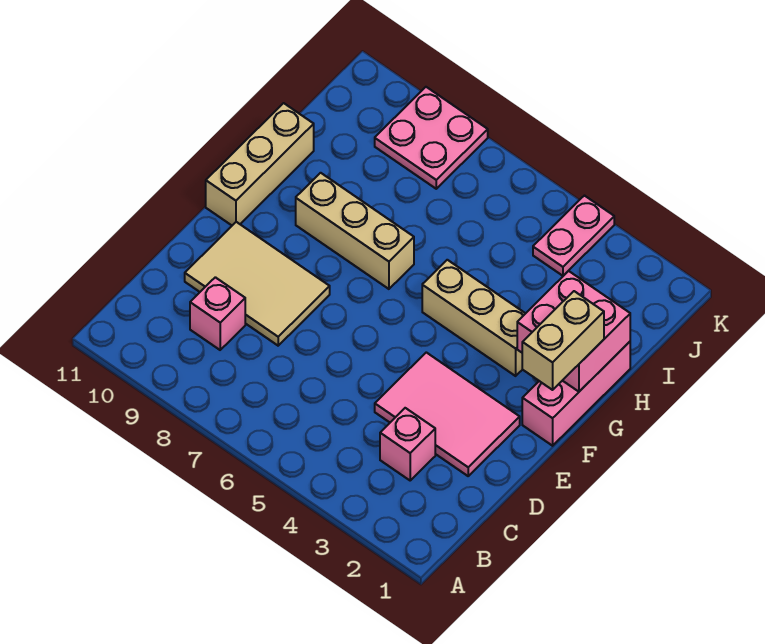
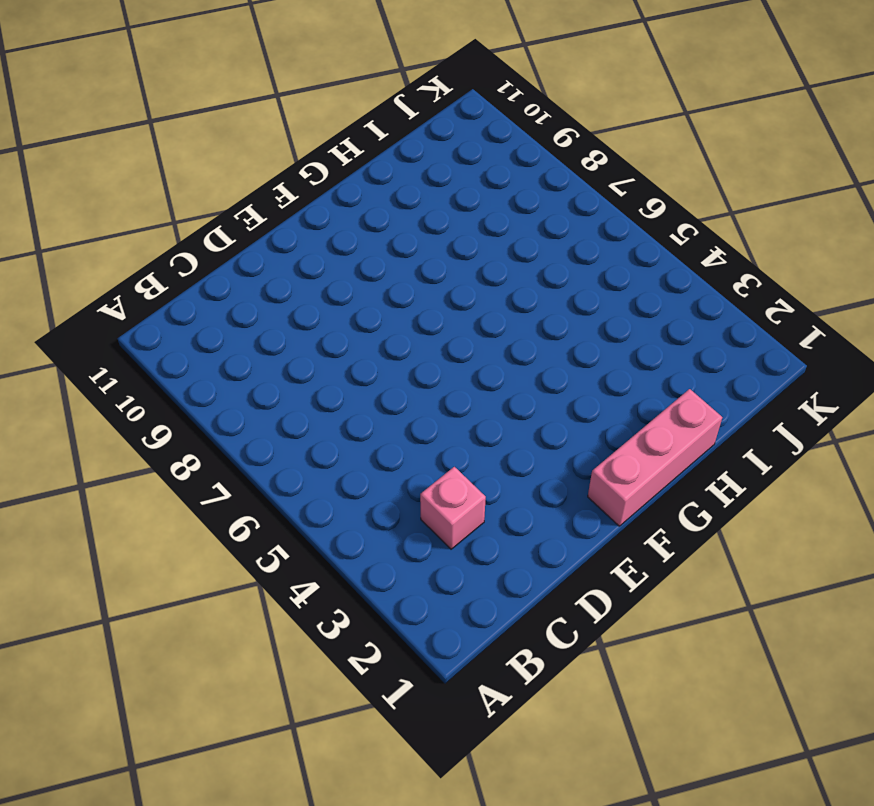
none -> pink 1x1 brick [190,277,245,350]
none -> pink 2x3 tile [375,352,520,476]
none -> tan 2x3 tile [185,222,330,346]

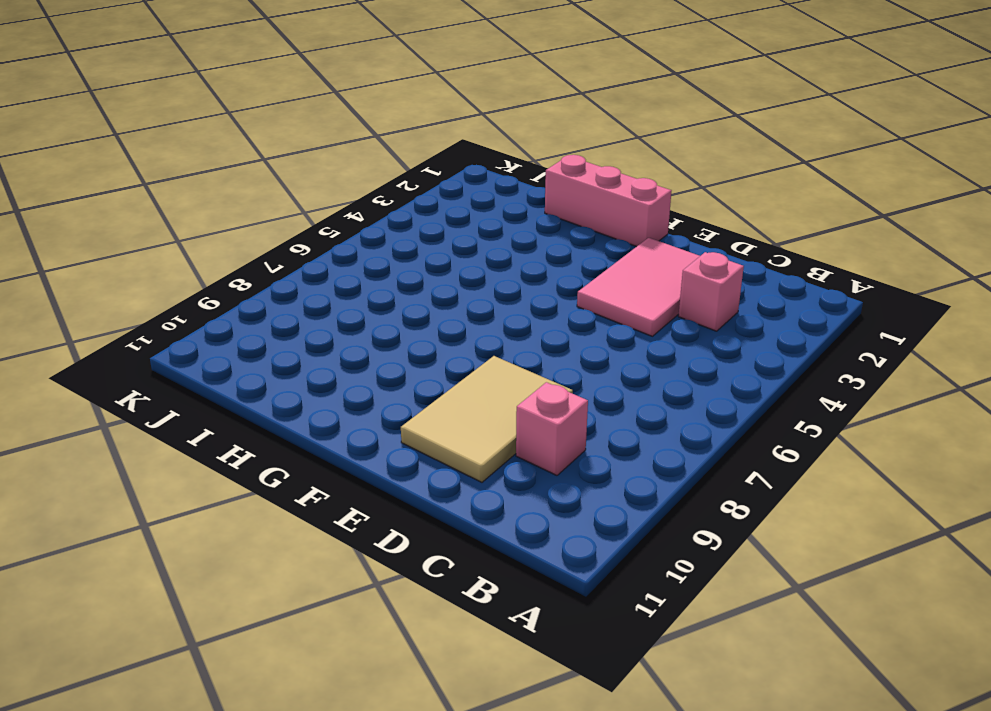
none -> tan 1x3 brick [206,103,314,225]
none -> tan 1x3 brick [422,260,526,376]
none -> tan 1x3 brick [296,173,414,289]

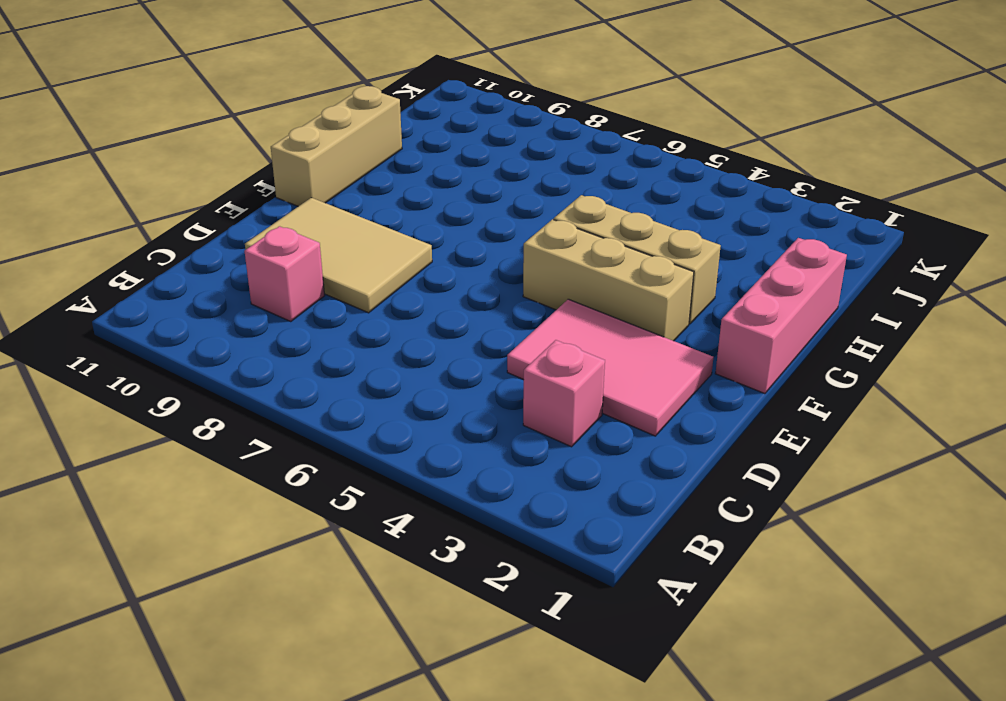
tan 1x3 brick [523,219,694,341] -> tan 1x3 brick moved to [296,173,414,289]
none -> pink 1x2 plate [533,196,614,276]
none -> pink 2x2 plate [375,87,488,189]
none -> pink 2x2 brick [517,271,630,392]

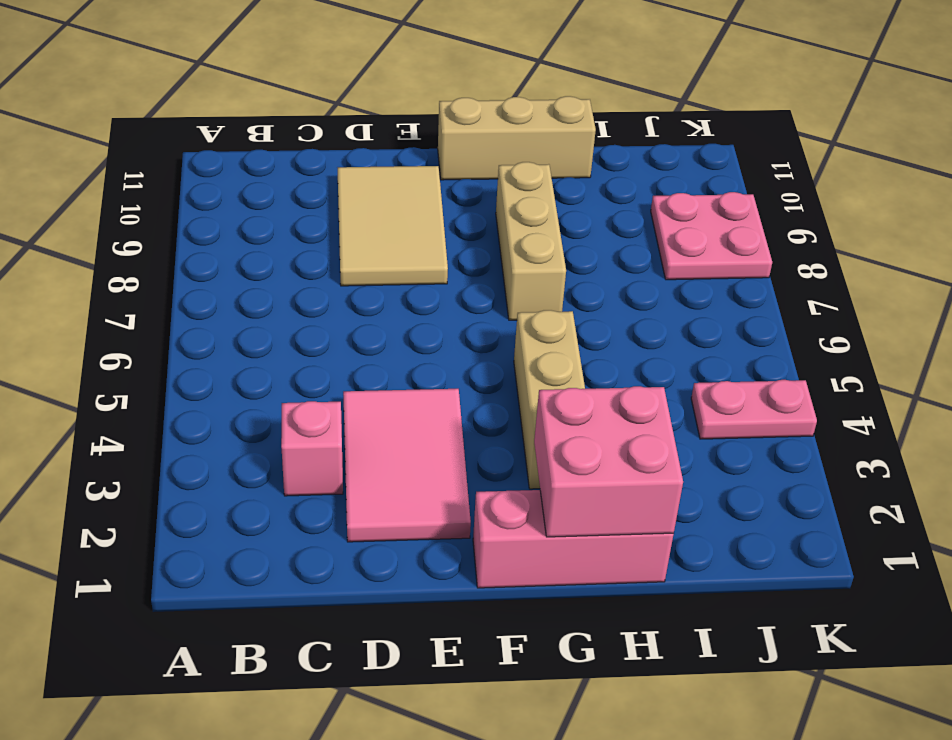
none -> pink 1x1 brick [190,277,245,350]
none -> tan 1x2 brick [522,291,604,390]

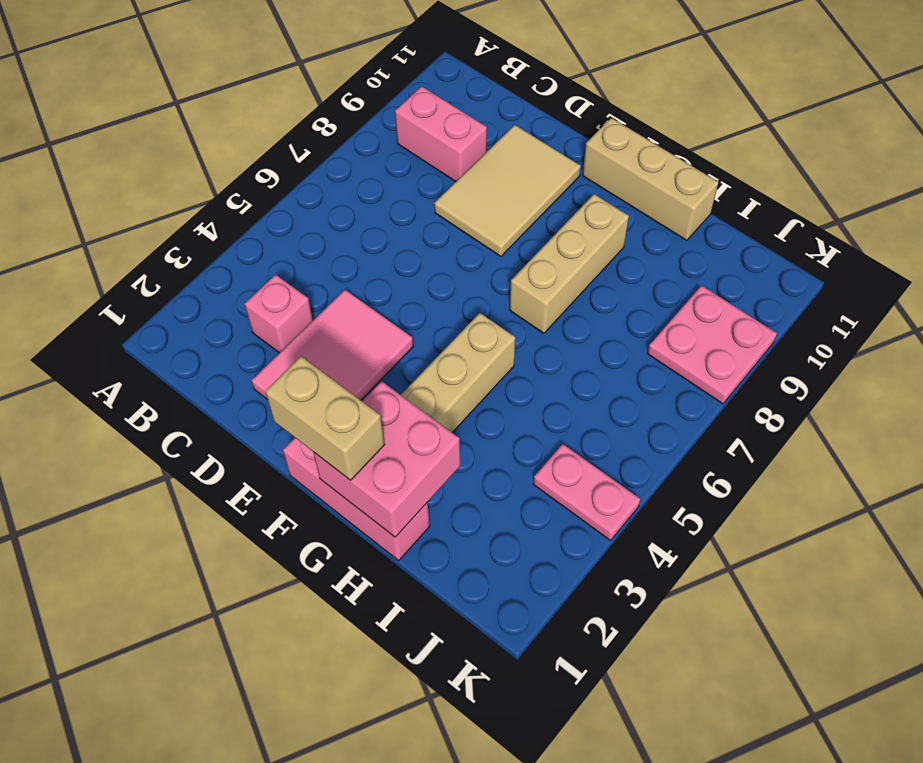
pink 1x2 brick [395,86,487,181] -> pink 1x1 brick [190,277,245,350]

